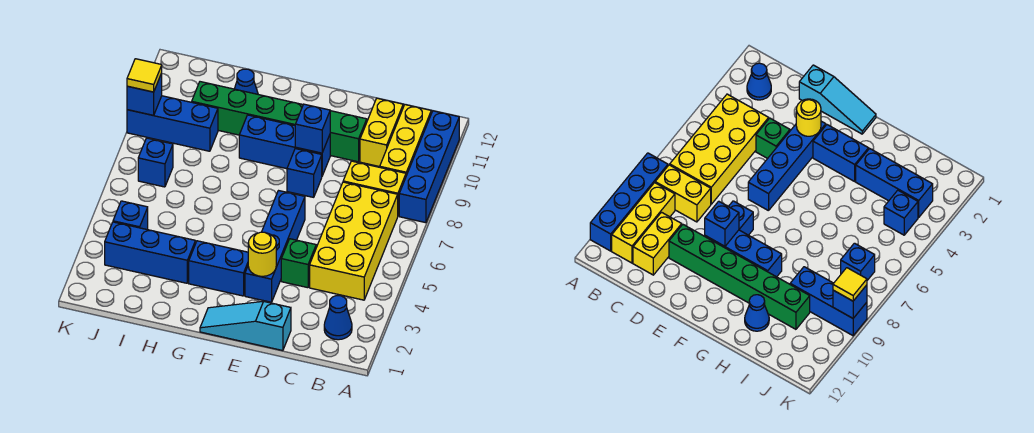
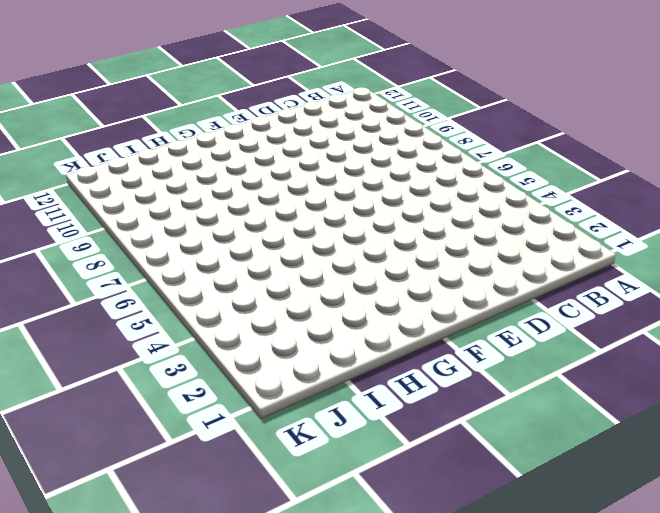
none -> blue 1x4 brick [399,111,459,223]
none -> blue 1x1 cone [324,296,352,340]
none -> yellow 2x4 brick [310,182,398,300]

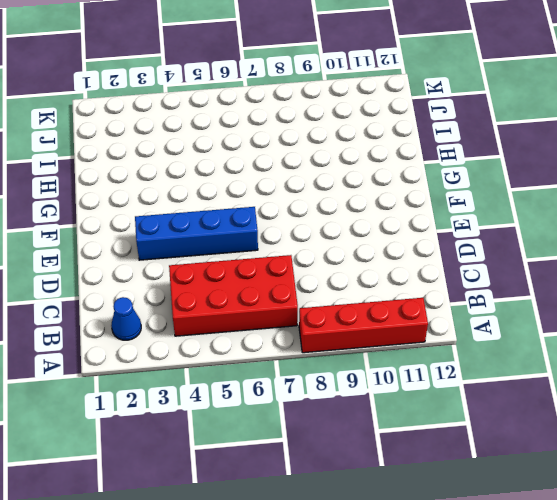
red 1x4 brick [299,298,428,353] -> blue 1x4 brick [399,111,459,223]
red 2x4 brick [169,255,298,336] -> yellow 2x4 brick [310,182,398,300]
none -> yellow 1x2 brick [343,161,406,215]
none -> yellow 1x3 brick [380,105,431,175]
none -> yellow 1x2 brick [360,98,403,167]

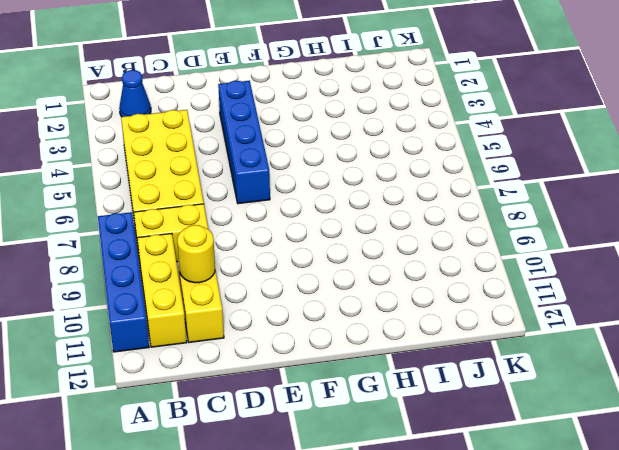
yellow 1x1 round brick [177,225,215,283] -> yellow 1x1 round brick moved to [248,232,276,276]
none -> cyan 1x3 slope [200,301,291,351]
none -> green 1x1 brick [281,239,316,288]
none -> green 1x6 brick [192,82,367,162]

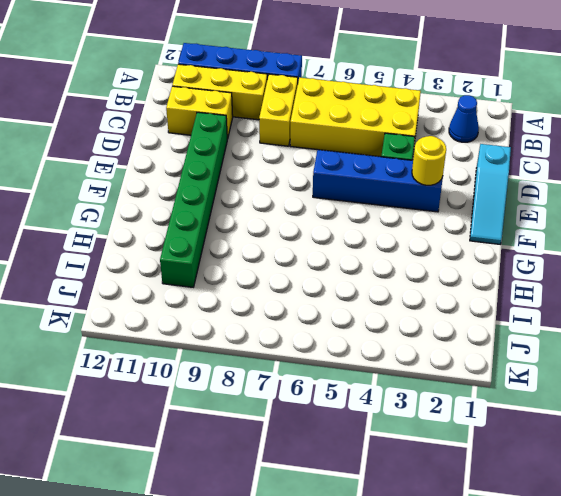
none -> blue 1x1 brick [287,149,322,197]
none -> blue 1x3 brick [239,115,330,176]
none -> blue 1x2 brick [189,241,248,296]

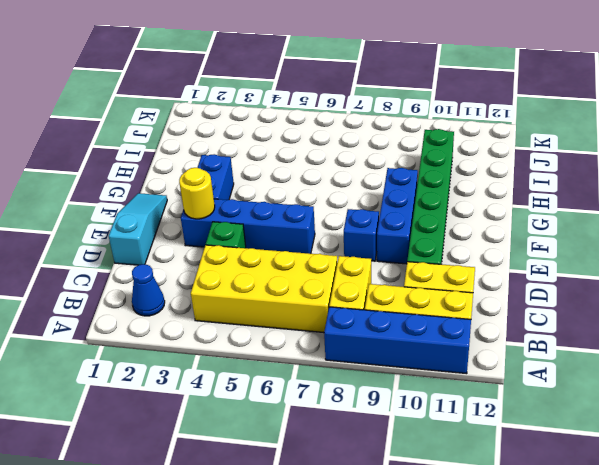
none -> blue 1x3 brick [105,222,195,283]
none -> blue 1x1 cone [235,69,258,94]
none -> blue 1x3 brick [127,96,218,151]

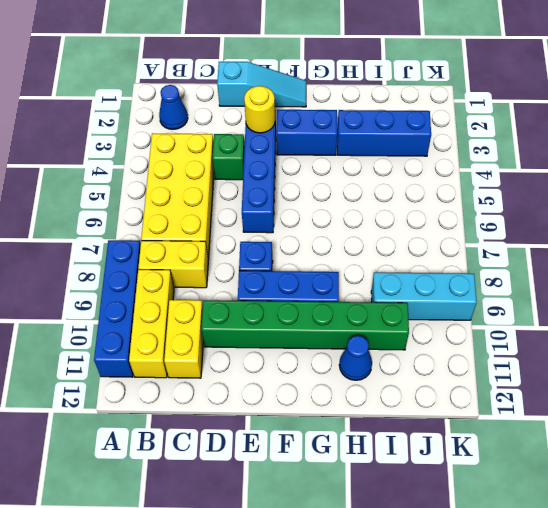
cyan 1x3 brick [371,272,477,320] -> blue 1x3 brick [127,96,218,151]
none -> blue 1x1 brick [113,201,148,230]
none -> blue 1x1 brick [138,138,173,187]
none -> blue 1x1 brick [295,104,330,153]

